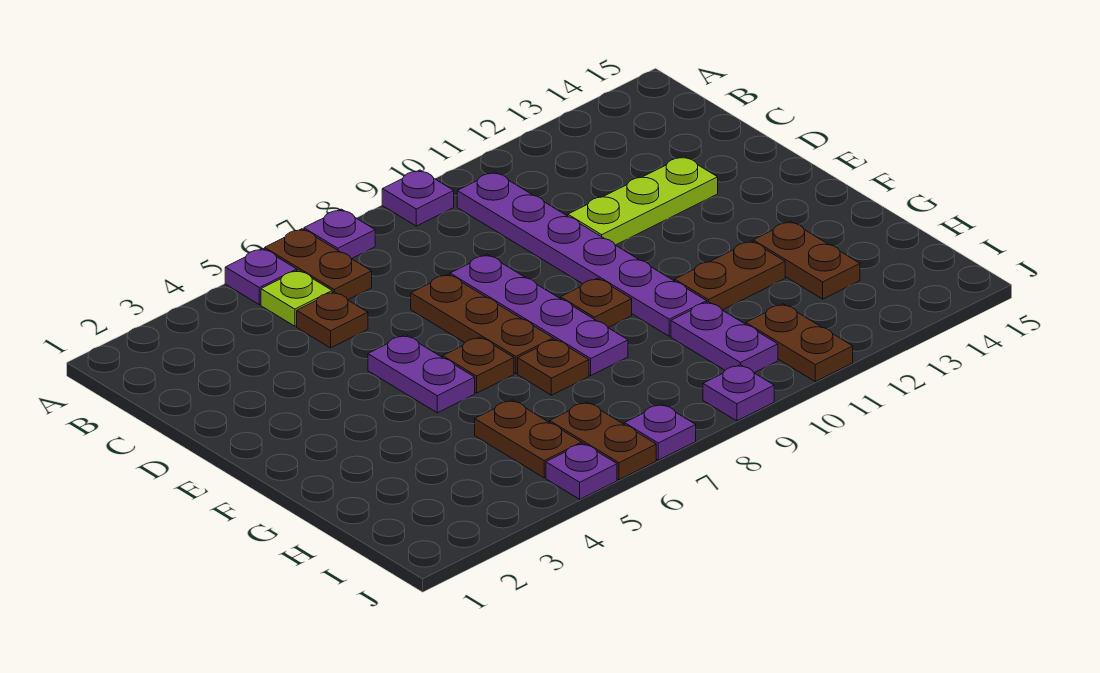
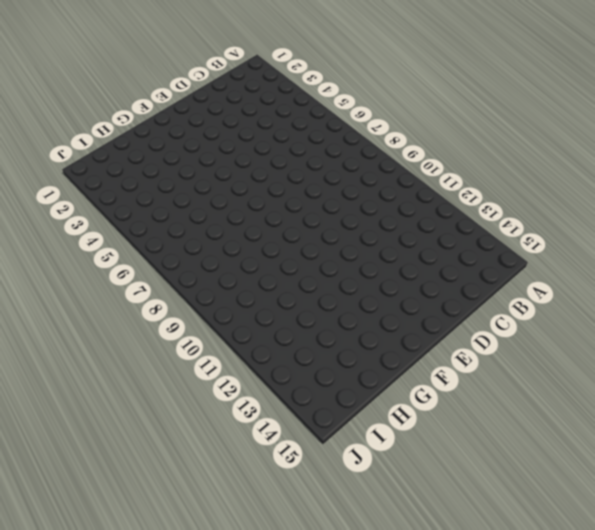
none -> purple 1x1 plate [225,248,297,305]
none -> brown 1x2 plate [265,229,372,300]
none -> purple 1x1 plate [304,209,375,259]

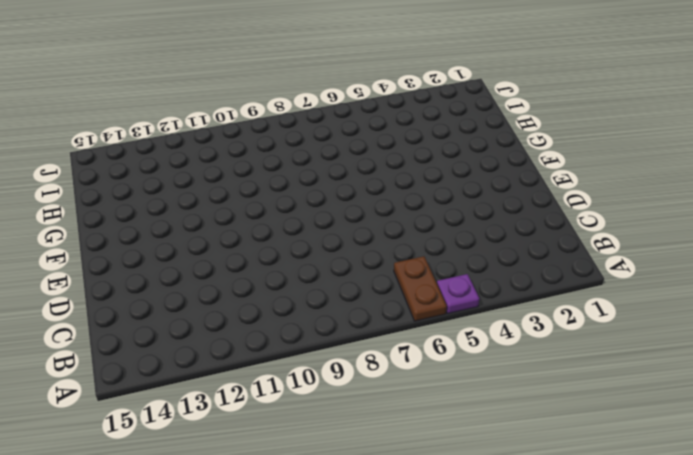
none -> purple 1x1 plate [304,209,375,259]
none -> purple 1x1 plate [382,170,454,226]
none -> lime 1x1 plate [261,270,332,326]

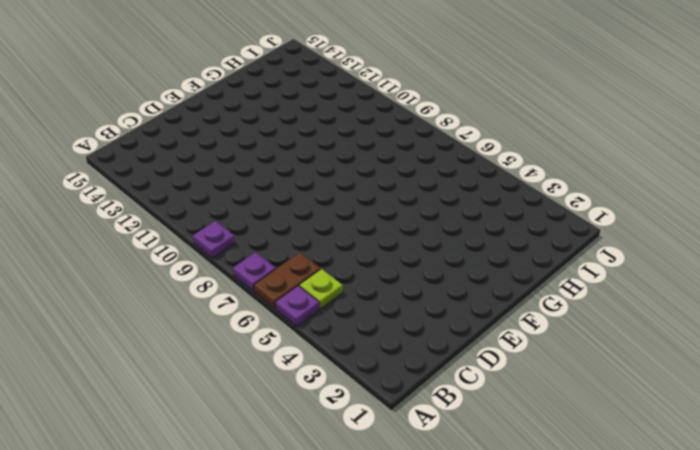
none -> purple 1x6 plate [457,172,707,336]
none -> brown 1x1 plate [297,292,368,348]
none -> brown 1x3 plate [411,274,553,374]

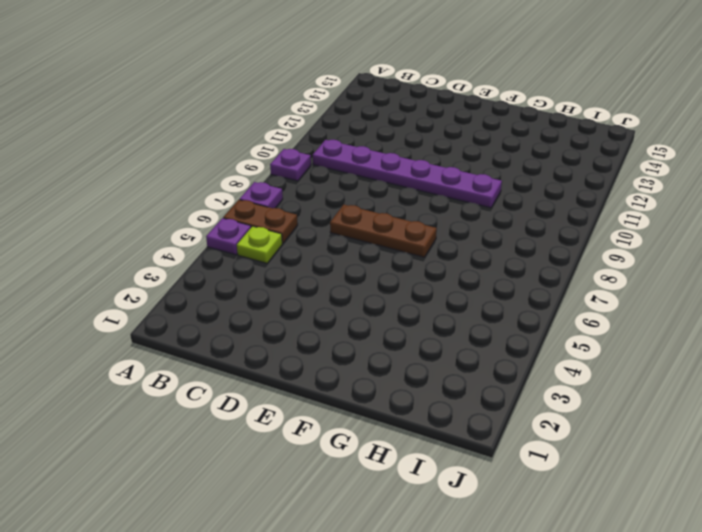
none -> brown 1x1 plate [297,292,368,348]
none -> purple 1x4 plate [450,255,628,375]
none -> lime 1x3 plate [568,156,718,245]

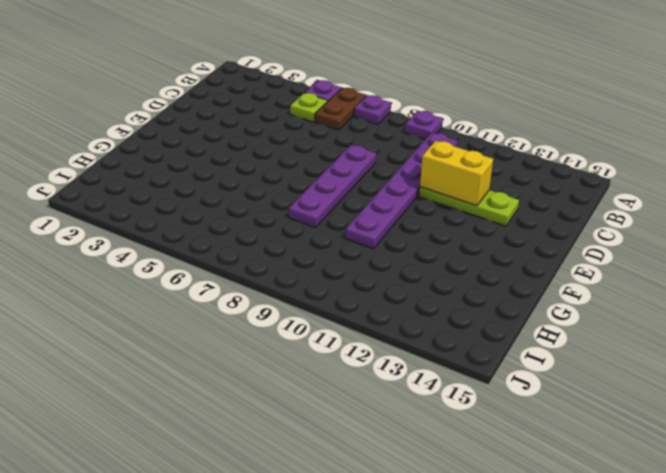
yellow 1x2 brick [420,141,493,206] -> none
none -> brown 1x1 plate [297,292,368,348]
none -> brown 1x3 plate [411,274,553,374]
none -> purple 1x2 plate [368,335,475,413]

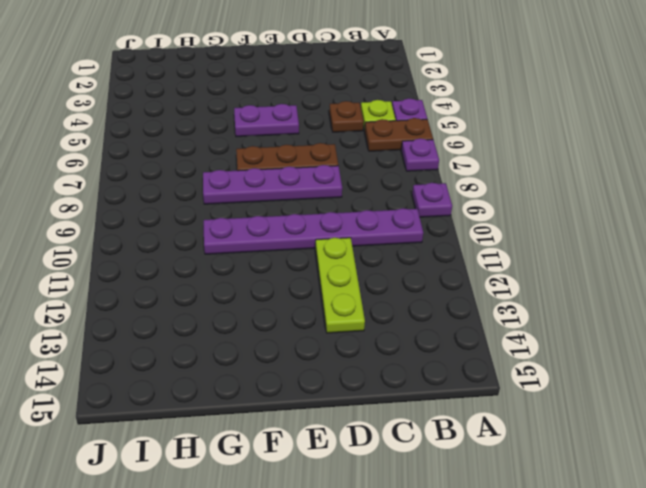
none -> brown 1x1 plate [443,337,514,393]
none -> brown 1x1 plate [561,278,632,327]
none -> brown 1x1 plate [518,339,589,395]

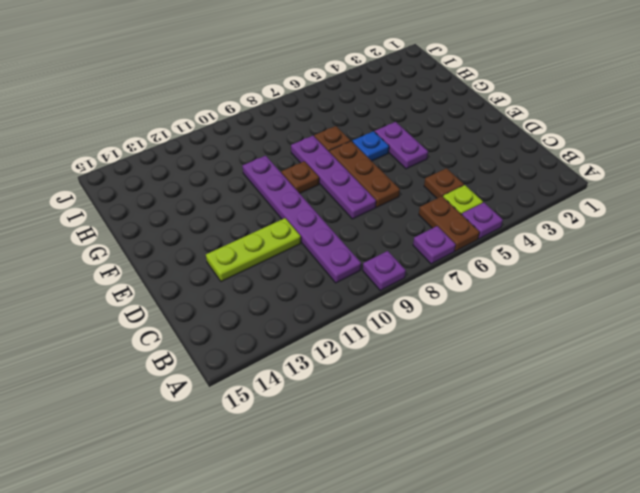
blue 1x1 plate [352,131,389,161] -> brown 1x1 plate [443,337,514,393]
none -> brown 1x2 plate [675,241,785,310]
none -> brown 1x2 plate [753,221,860,299]
none -> brown 1x2 plate [475,400,582,478]

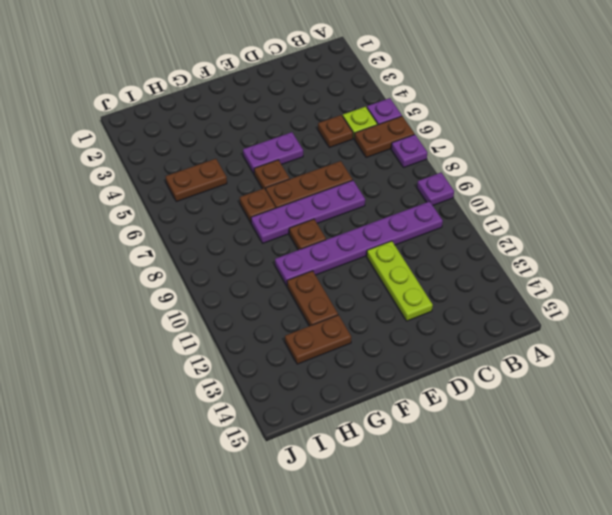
none -> purple 1x2 plate [671,302,778,373]
none -> brown 1x2 plate [550,402,656,480]
none -> brown 1x2 plate [746,304,853,382]

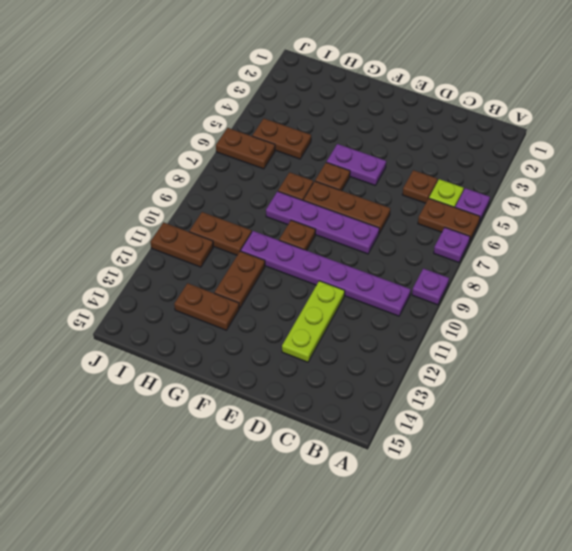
brown 1x2 plate [189,212,252,255] -> purple 1x2 plate [671,302,778,373]
none -> purple 1x1 plate [546,443,617,499]
none -> purple 1x1 plate [624,404,696,460]
none -> purple 1x1 plate [703,365,774,421]

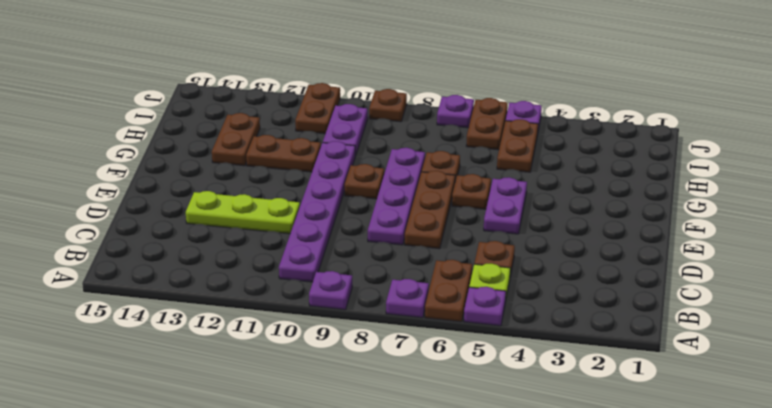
brown 1x1 plate [369,89,407,122] -> purple 1x1 plate [703,365,774,421]

